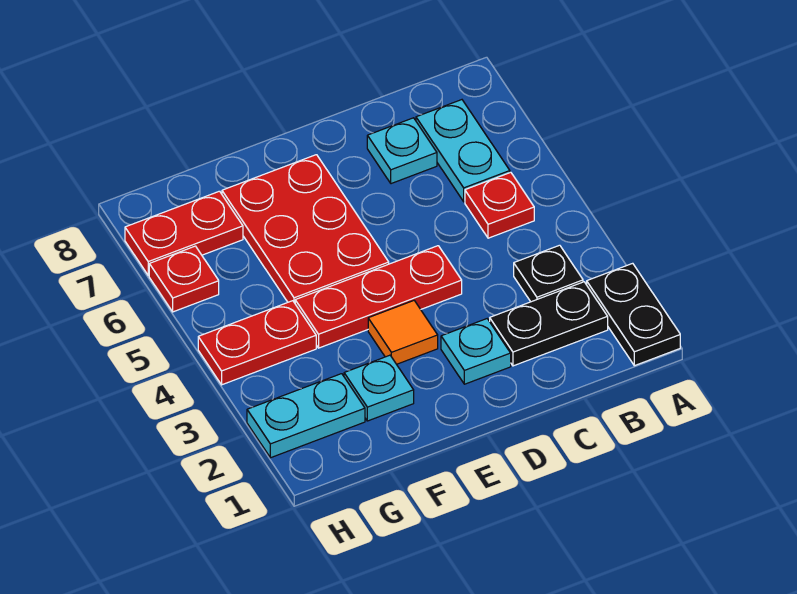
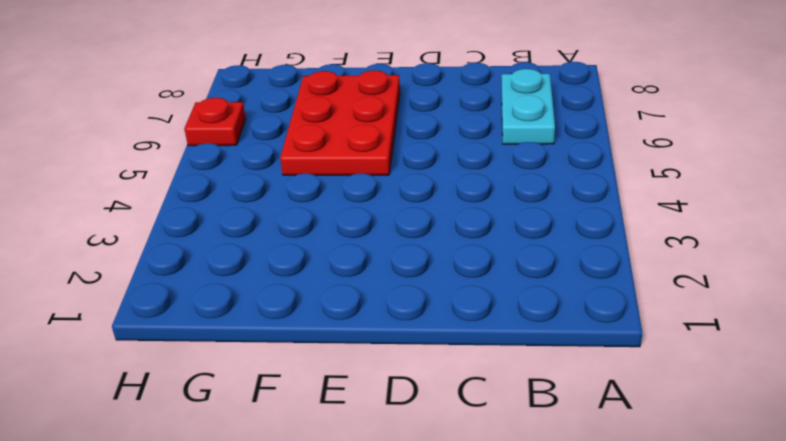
none -> black 1x2 plate [587,263,680,366]
none -> black 1x2 plate [490,282,608,366]
none -> black 1x1 plate [514,245,583,302]

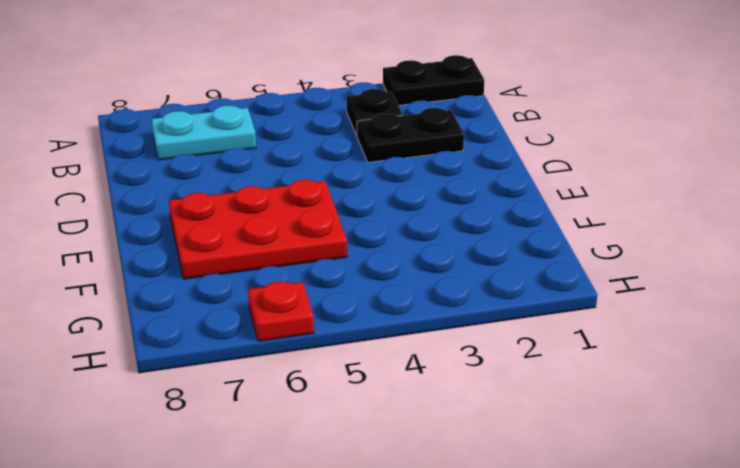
black 1x2 plate [357,108,464,162] -> black 1x2 plate turned to [490,282,608,366]
none -> red 1x1 plate [465,172,534,238]
none -> cyan 1x1 plate [367,118,437,184]
none -> cyan 1x1 plate [441,319,511,384]

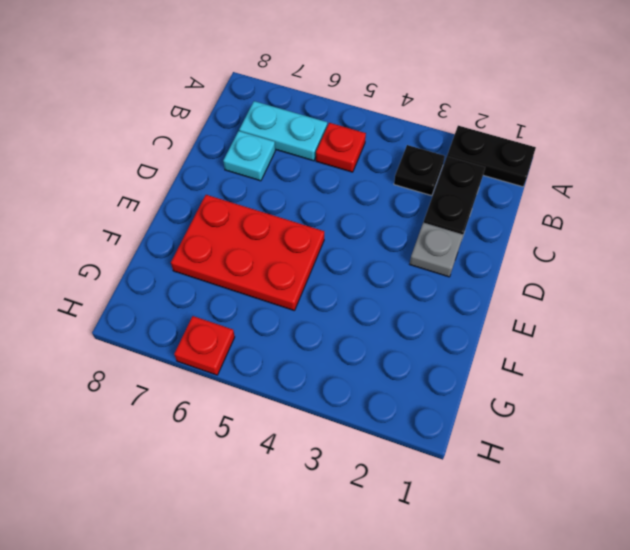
grey 1x1 plate [410,223,463,277] -> cyan 1x1 plate [441,319,511,384]
none -> red 1x3 plate [295,246,462,348]
none -> orange 1x1 tile [368,301,438,364]
none -> cyan 1x1 plate [344,355,414,421]

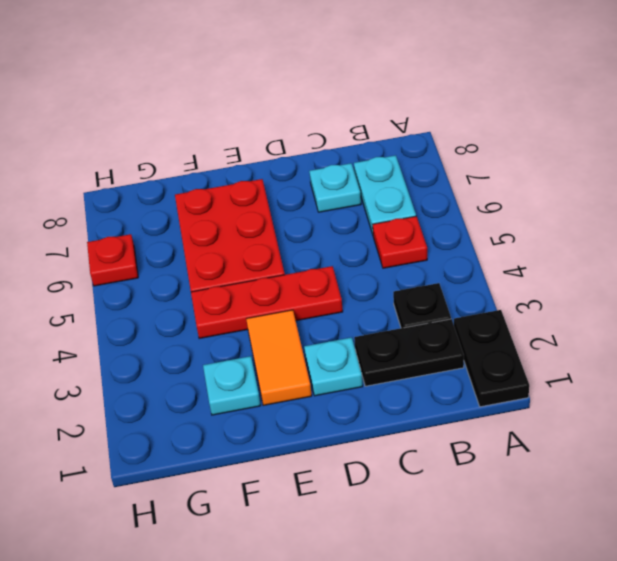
orange 1x2 tile [246,310,312,406] -> orange 1x1 tile [368,301,438,364]
none -> cyan 1x2 plate [247,374,365,458]
none -> red 1x2 plate [198,301,316,385]
none -> red 1x2 plate [125,191,243,275]

